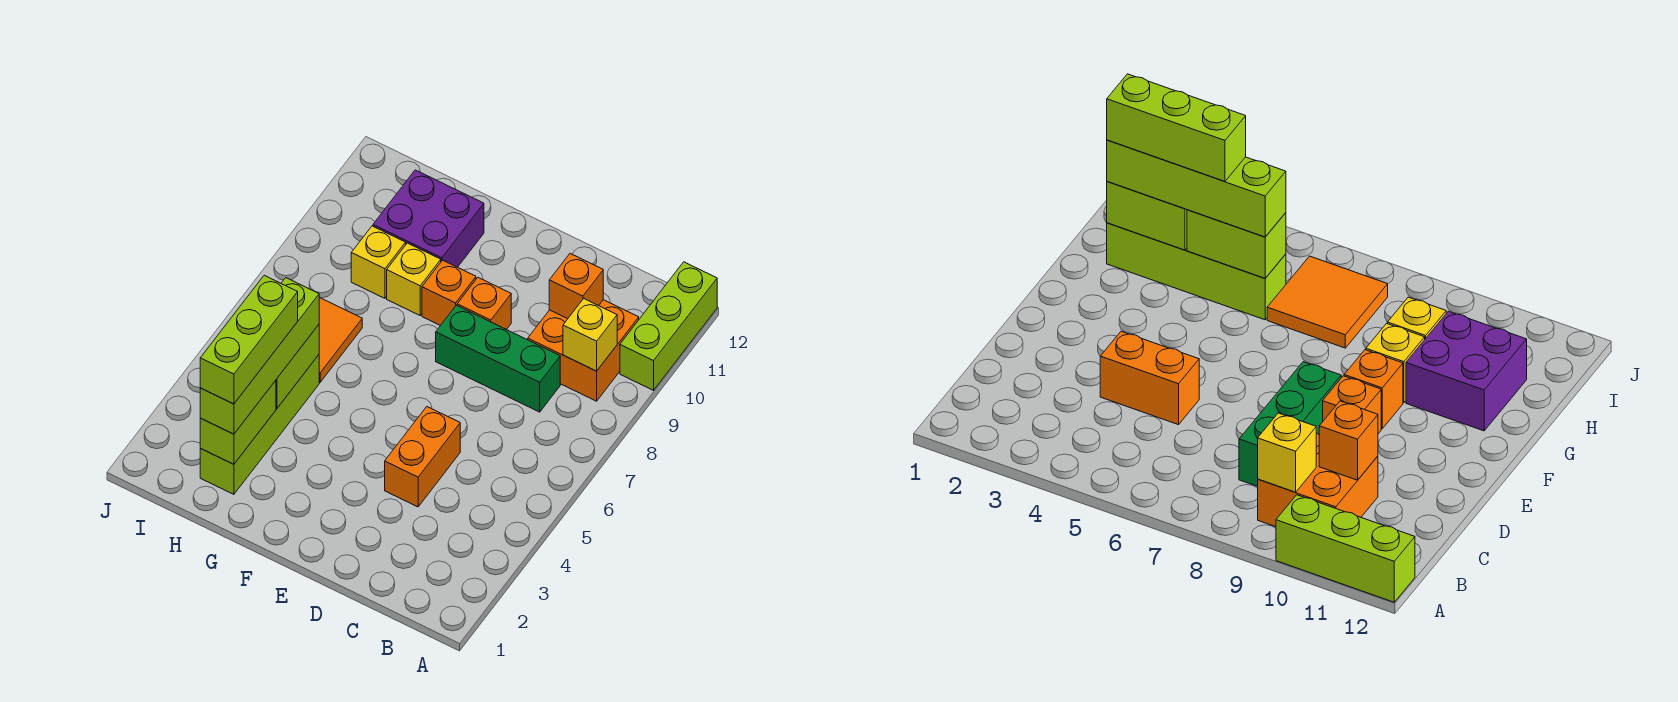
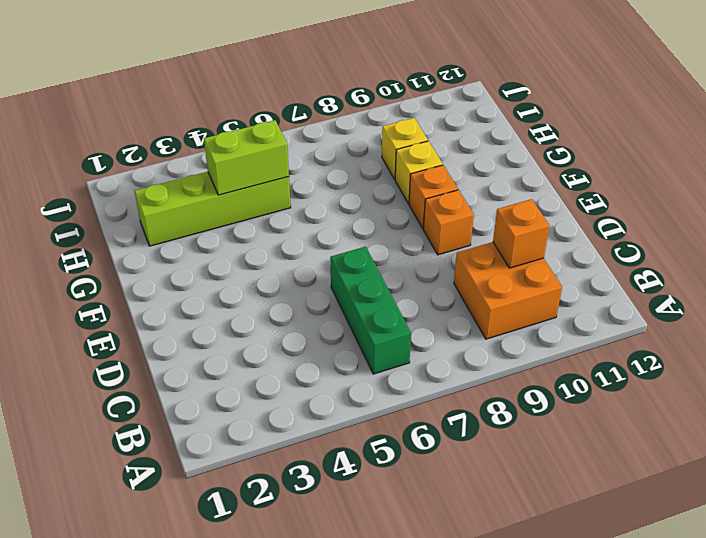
green 1x3 brick [330,247,411,374] -> green 1x3 brick moved to [436,305,560,412]
none -> lime 1x3 brick [620,262,717,390]
none -> orange 1x2 brick [385,407,460,507]
none -> purple 2x2 brick [373,170,484,267]

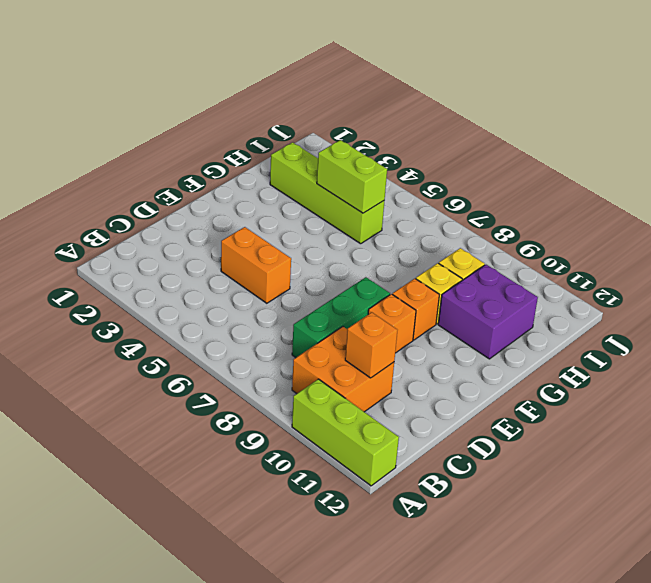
none -> orange 2x2 tile [319,297,362,382]
none -> yellow 1x1 brick [563,299,617,371]
none -> lime 1x2 brick [200,380,276,464]

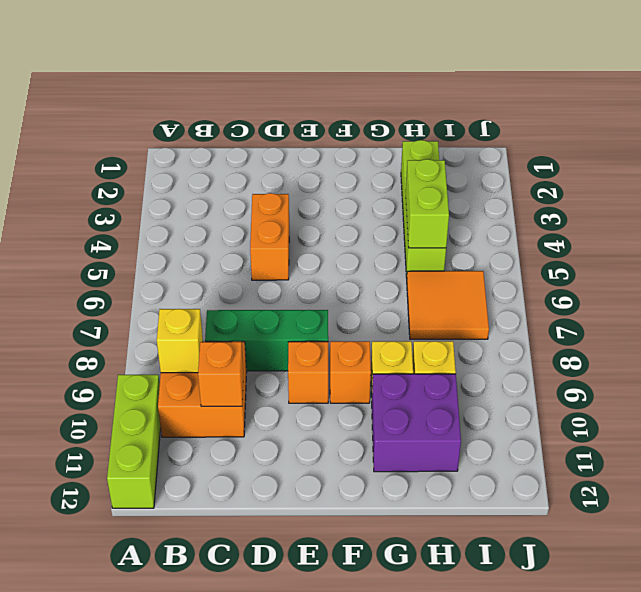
none -> lime 1x2 brick [200,380,276,464]
none -> lime 1x4 brick [200,278,319,434]
none -> lime 1x3 brick [200,275,298,404]

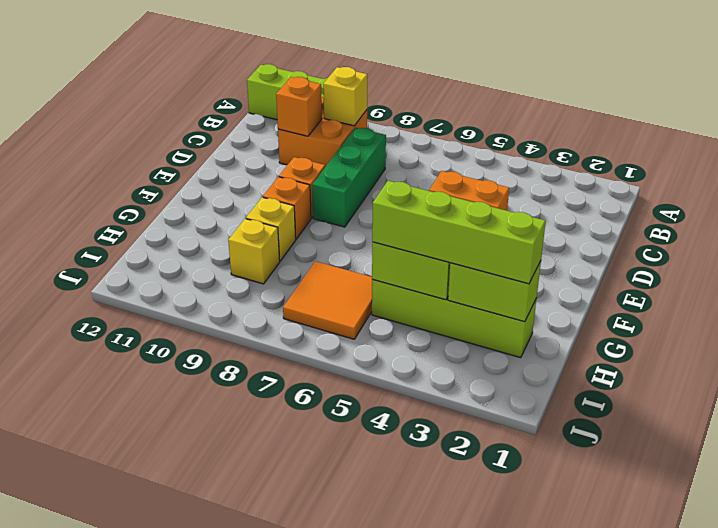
none -> purple 2x2 brick [373,170,484,267]
none -> lime 1x3 brick [200,275,298,404]

